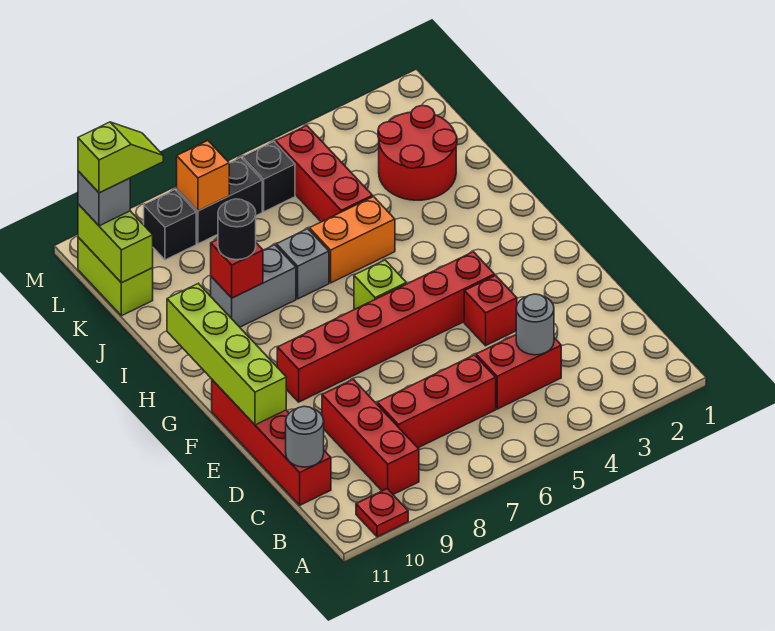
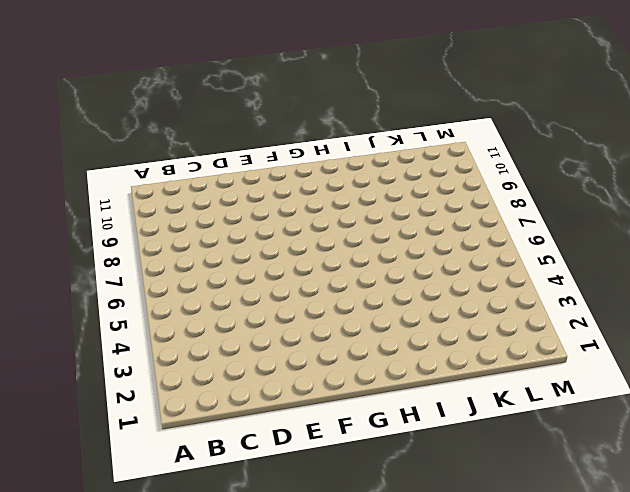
none -> red 1x1 plate [356,489,408,537]
none -> red 1x3 brick [322,379,419,494]
none -> red 1x2 brick [476,335,561,409]

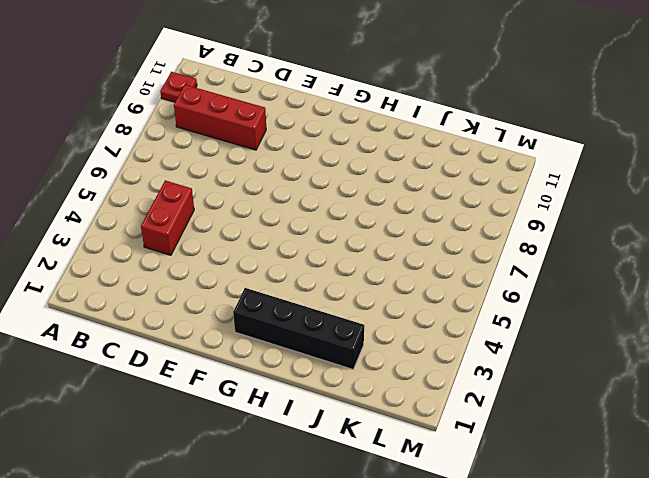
black 1x4 brick [233,288,364,369] -> red 2x2 round brick [378,106,457,200]
none -> red 1x3 brick [377,355,496,448]
none -> red 1x4 brick [212,380,331,505]
none -> red 1x1 brick [464,275,517,346]

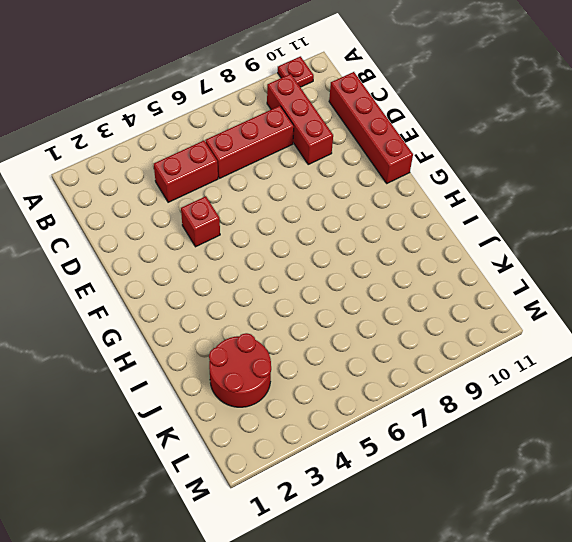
none -> red 1x6 brick [277,252,495,402]
none -> lime 1x1 brick [354,260,406,309]
none -> orange 1x2 brick [309,197,395,283]

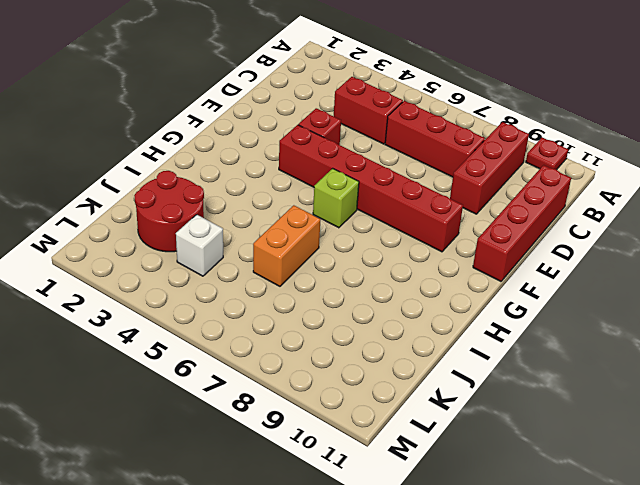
orange 1x2 brick [253,205,321,286] -> orange 1x2 brick turned to [309,197,395,283]
white 1x1 brick [176,215,223,276] -> none
none -> grey 1x1 brick [276,229,329,299]
none -> grey 1x2 brick [211,245,296,327]
none -> red 1x3 brick [275,125,373,222]

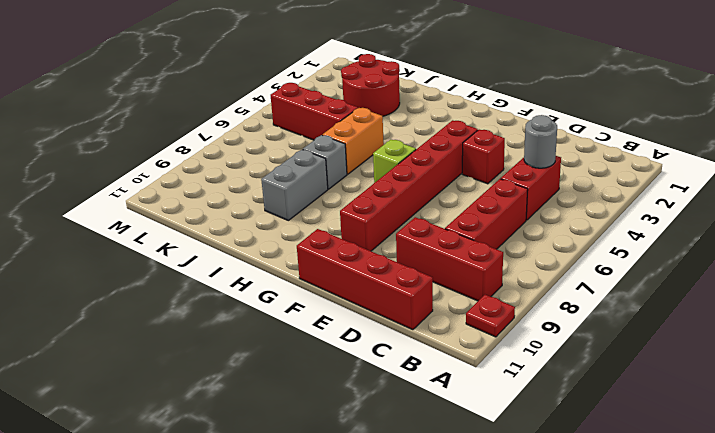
none -> lime 1x2 brick [78,237,153,316]
none -> black 1x1 brick [243,142,295,212]
none -> black 1x2 brick [177,158,262,244]

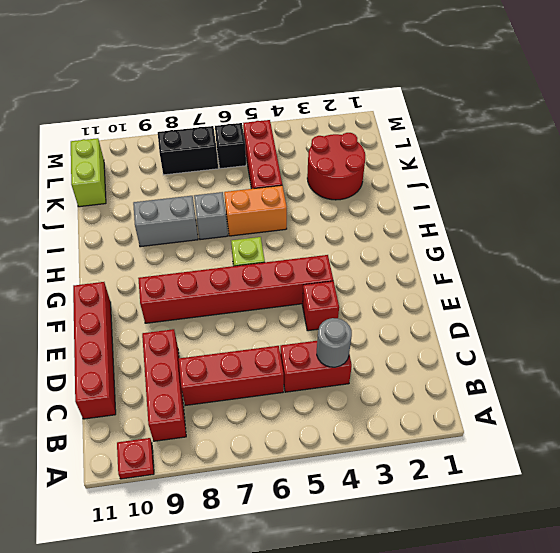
none -> black 1x1 brick [144,190,196,260]
none -> grey 1x1 round brick [286,406,324,467]
none -> lime 1x4 brick [167,284,286,425]

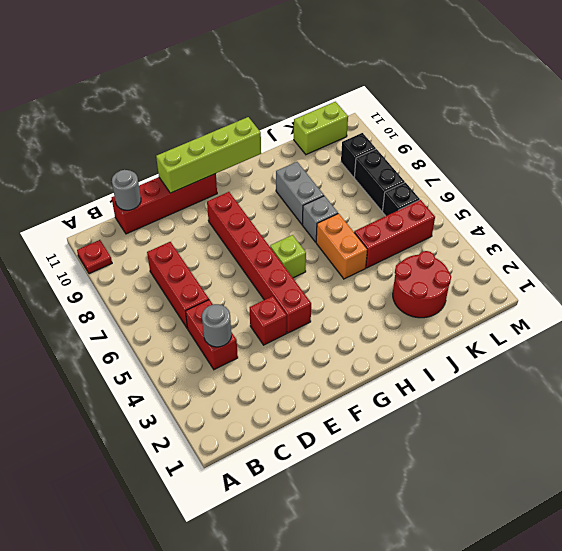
none -> red 1x3 brick [322,379,419,494]
none -> red 1x1 brick [211,239,263,298]
none -> lime 1x2 brick [78,204,153,283]

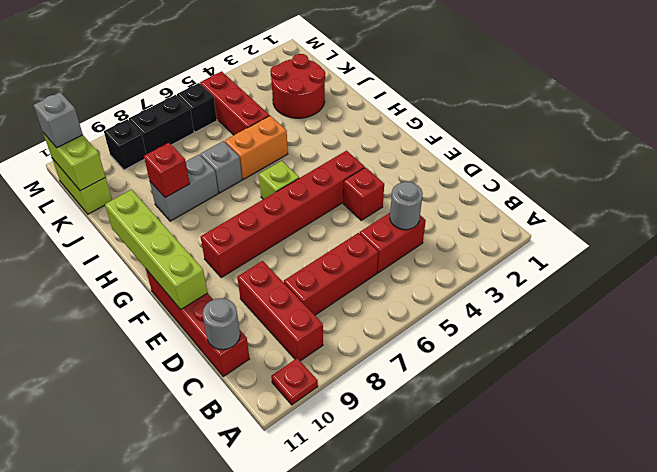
none -> orange 1x1 brick [177,141,229,211]
none -> black 1x1 round brick [218,199,256,260]
none -> lime 1x2 slope [78,122,163,193]

